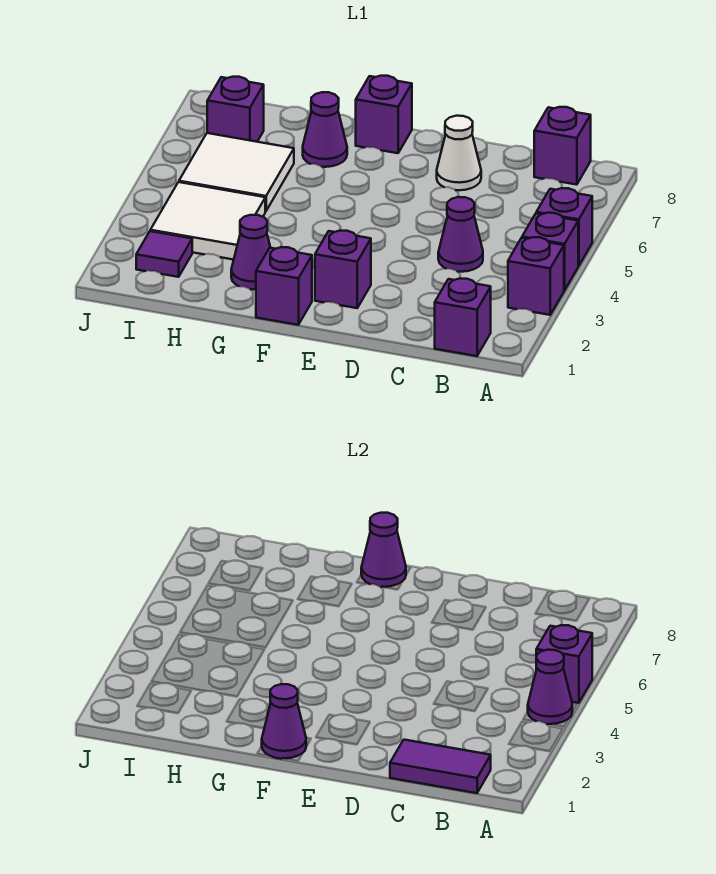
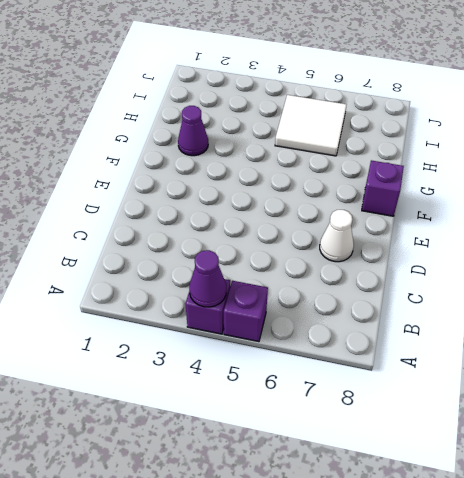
none -> purple 1x1 brick [508,237,564,315]
none -> purple 1x1 brick [435,278,491,356]
none -> purple 1x1 brick [534,107,591,185]

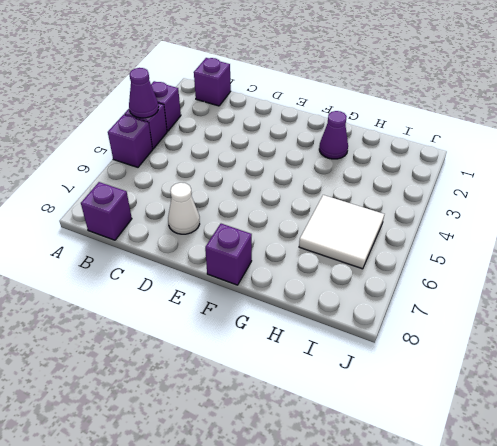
none -> purple 1x1 cone [438,197,483,272]
none -> purple 1x1 brick [315,230,371,308]
none -> purple 1x1 brick [256,247,312,325]

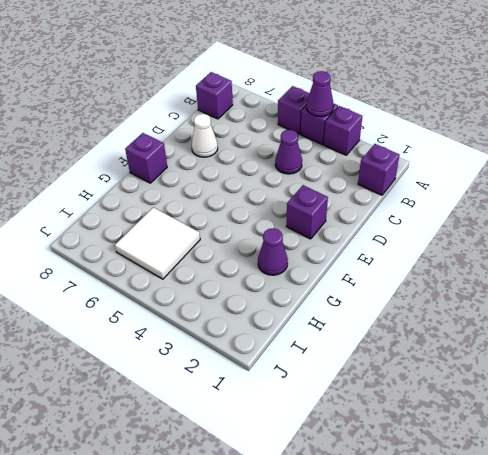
none -> purple 1x1 brick [256,247,312,325]
none -> purple 1x1 cone [303,92,347,167]
none -> white 2x2 tile [150,182,265,260]

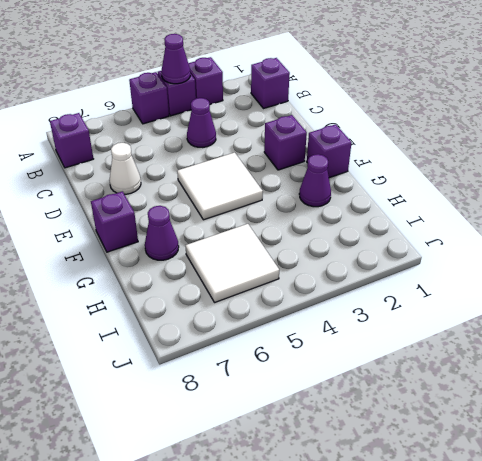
white 2x2 tile [177,153,263,220] -> white 2x2 tile moved to [150,182,265,260]
none -> purple 1x1 tile [136,231,192,277]
none -> purple 1x1 brick [207,77,264,142]
none -> purple 1x1 brick [536,625,592,703]

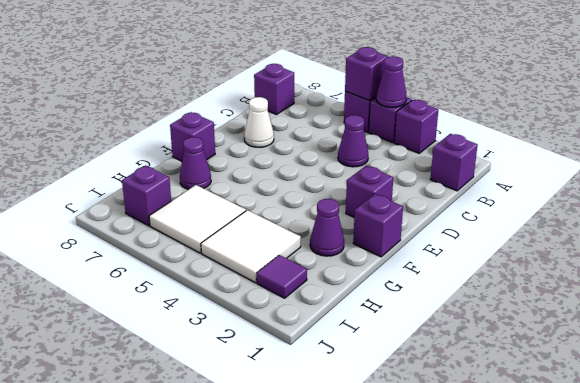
none -> purple 1x2 tile [390,740,491,793]
none -> purple 1x1 cone [262,684,306,759]
none -> purple 1x1 cone [361,513,406,587]

